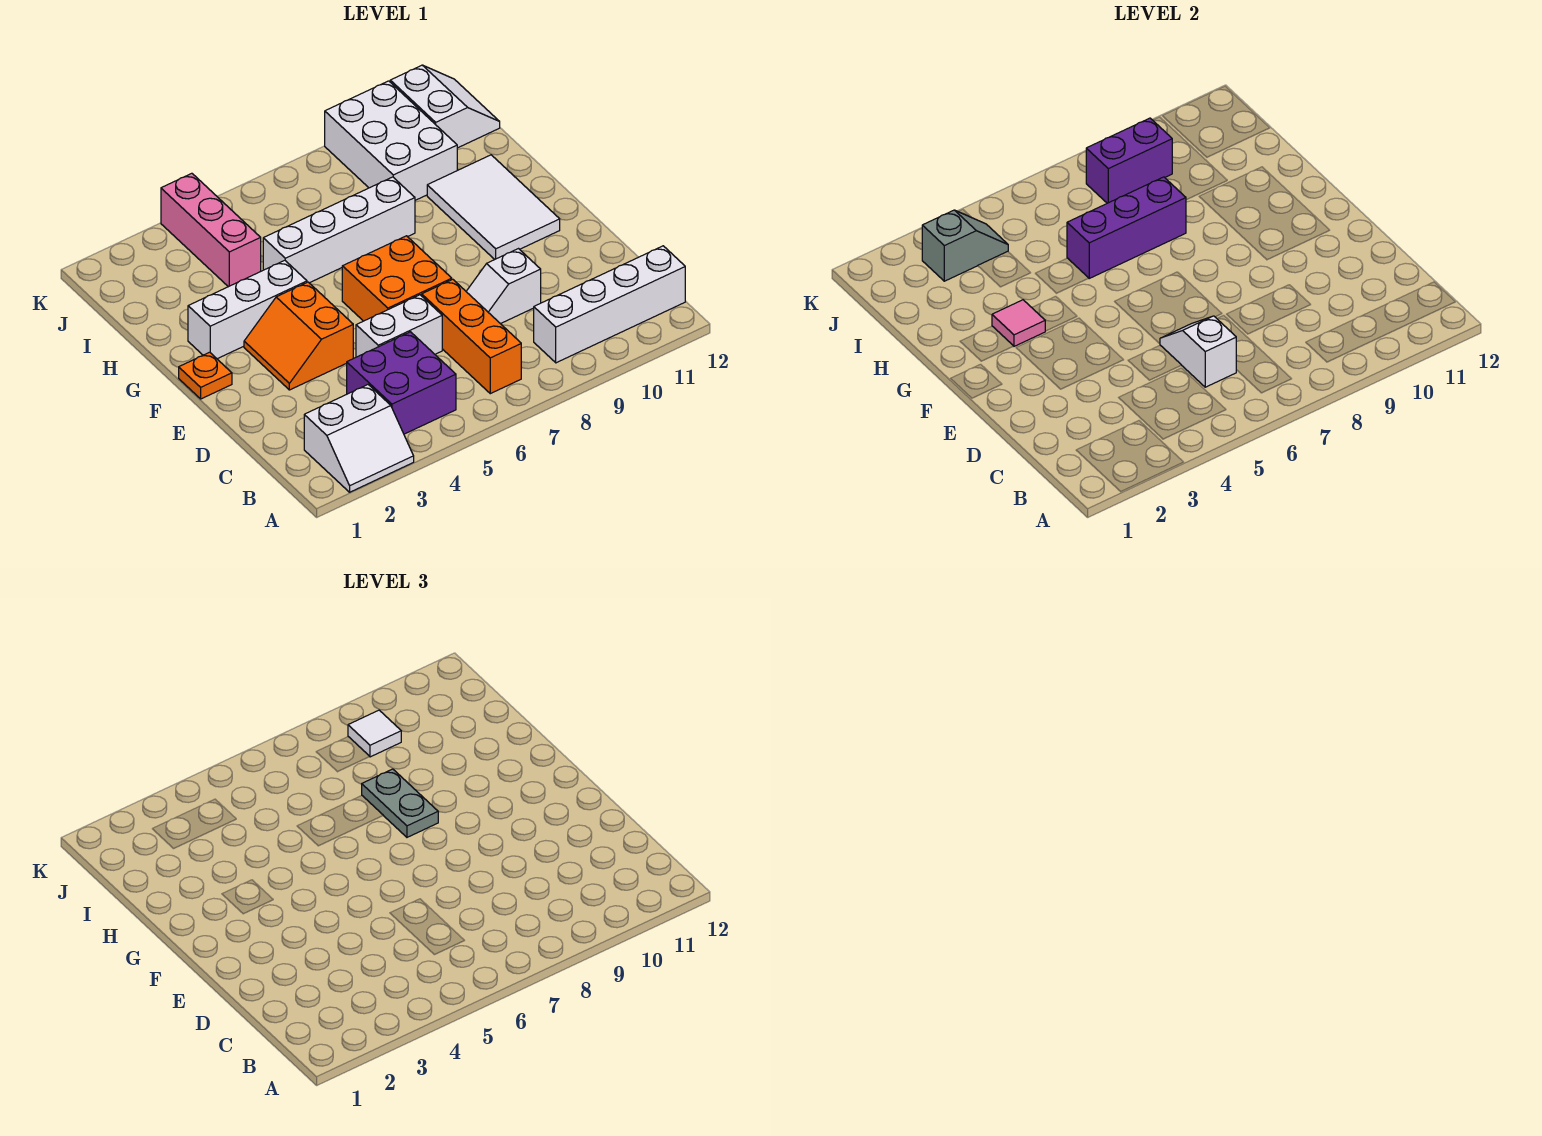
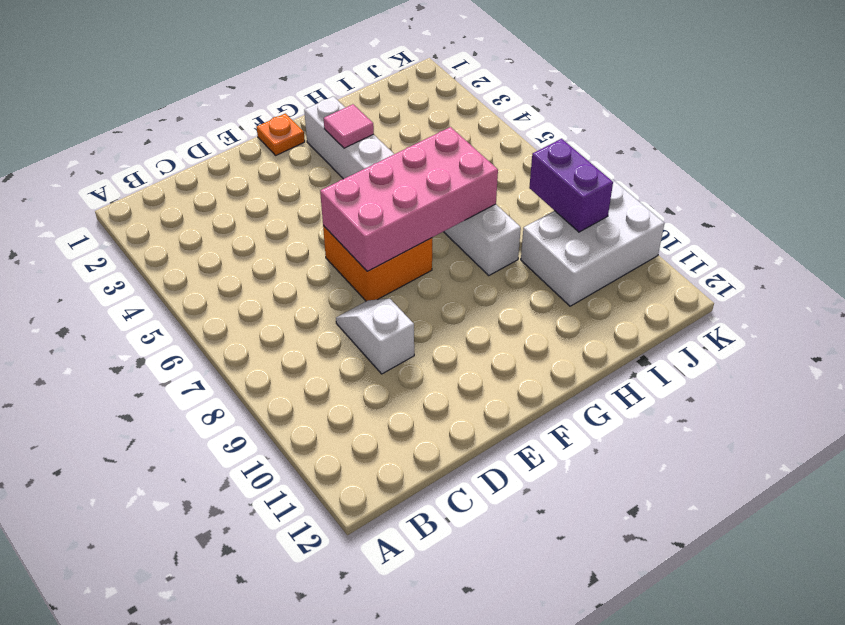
pink 2x4 brick [320,127,498,271] -> purple 1x3 brick [1067,177,1186,278]
none -> white 2x2 slope [304,385,414,492]
none -> purple 2x2 brick [347,332,456,434]
none -> orange 1x3 brick [422,279,521,394]

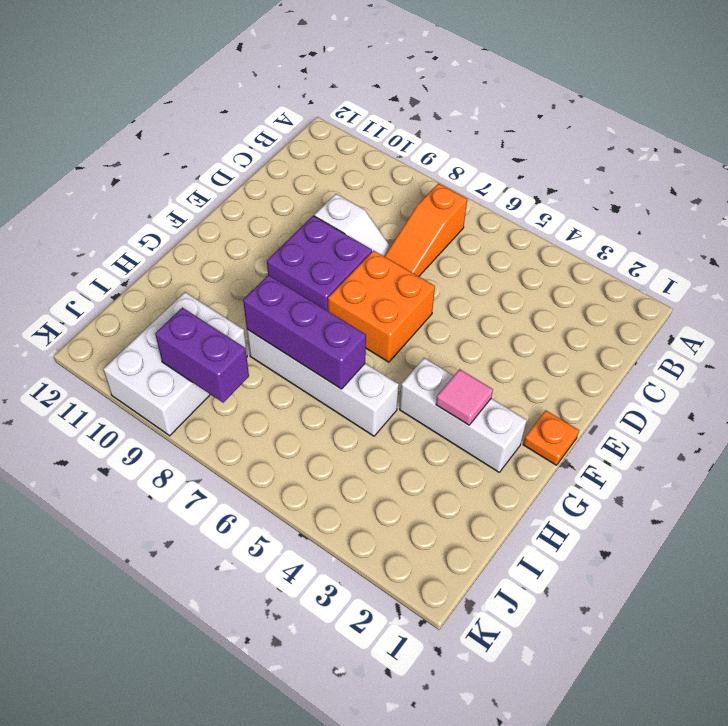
orange 1x3 slope [384,183,467,276] -> orange 1x3 brick [422,279,521,394]
purple 2x2 brick [267,216,372,311] -> purple 2x2 brick moved to [347,332,456,434]
none -> white 2x2 slope [304,385,414,492]
none -> white 1x4 brick [534,246,685,363]
none -> white 1x2 brick [356,295,442,357]

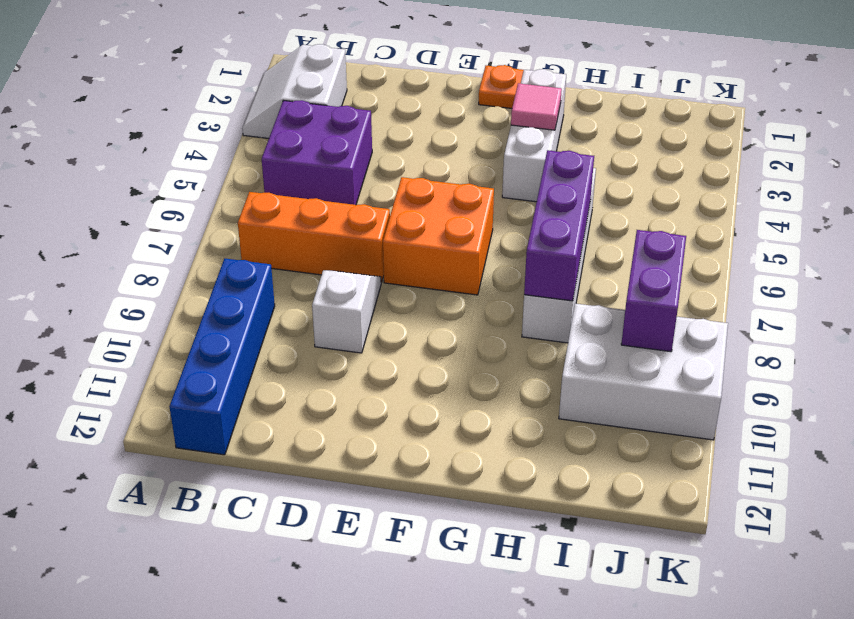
blue 1x4 brick [169,259,275,455] -> white 1x4 brick [534,246,685,363]
none -> white 1x2 brick [356,295,442,357]
none -> orange 2x2 slope [244,282,353,390]
none -> white 2x3 tile [427,155,560,259]

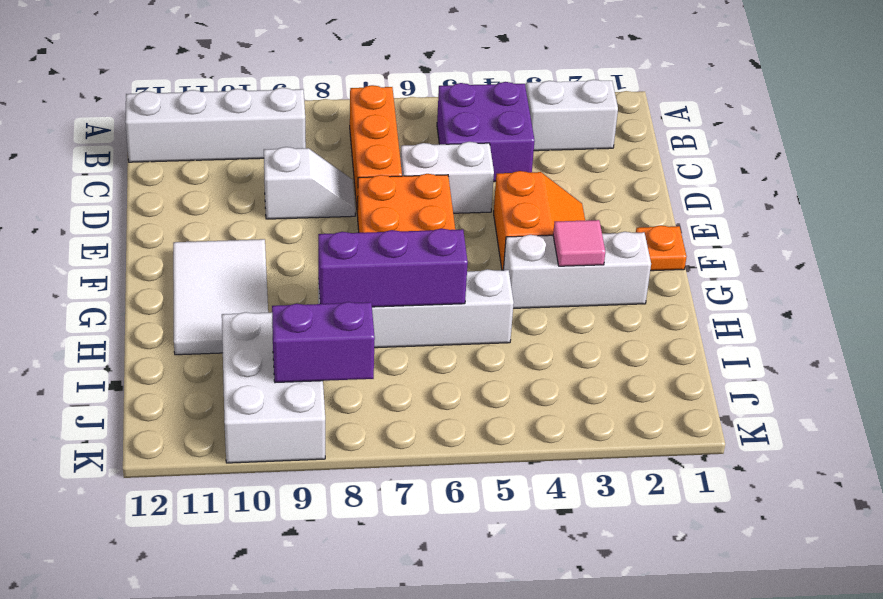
none -> pink 1x3 brick [161,173,261,287]
none -> white 2x2 slope [390,65,500,148]
none -> white 1x2 slope [1160,316,1236,387]

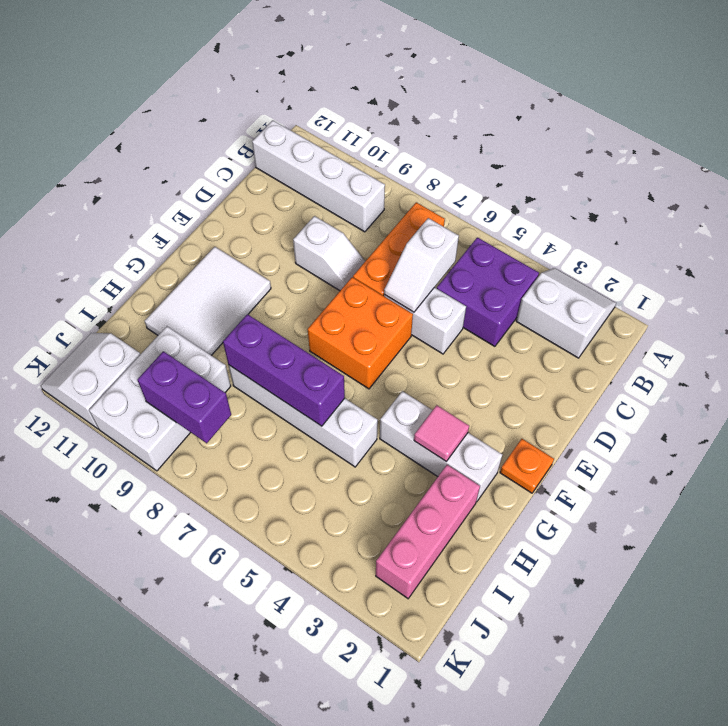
pink 1x3 brick [376,465,480,598] -> pink 1x3 brick moved to [161,173,261,287]
none -> orange 2x2 slope [244,282,353,390]
none -> grey 1x2 slope [922,210,1008,281]
none -> grey 1x2 plate [362,769,438,837]

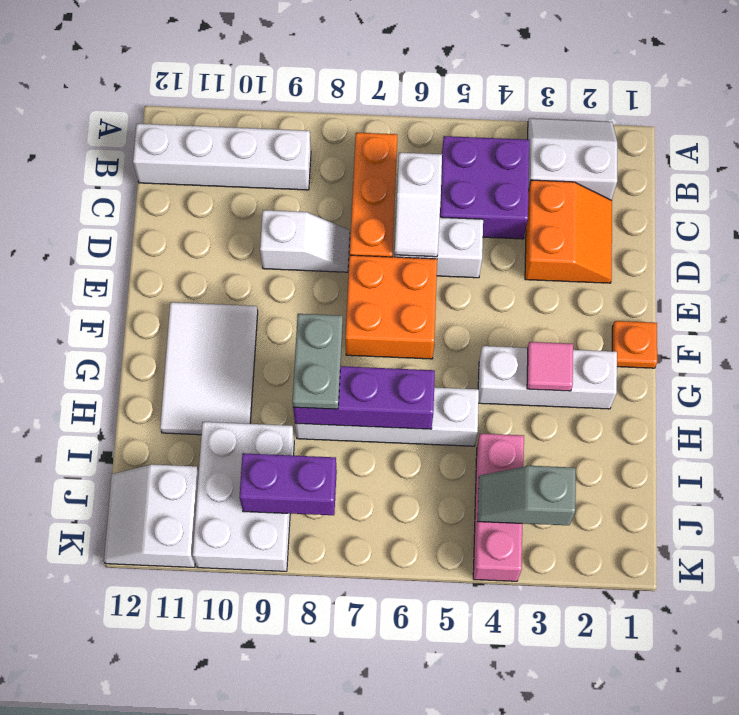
orange 2x2 slope [525,180,612,283] -> orange 2x2 slope moved to [244,282,353,390]
none -> white 1x1 tile [348,710,401,757]

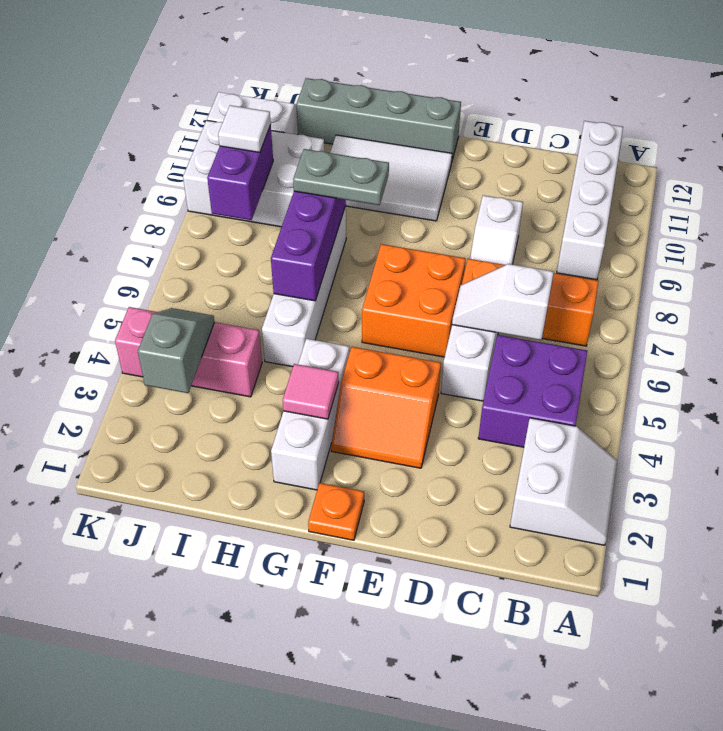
grey 1x4 brick [296,78,461,160] -> none

